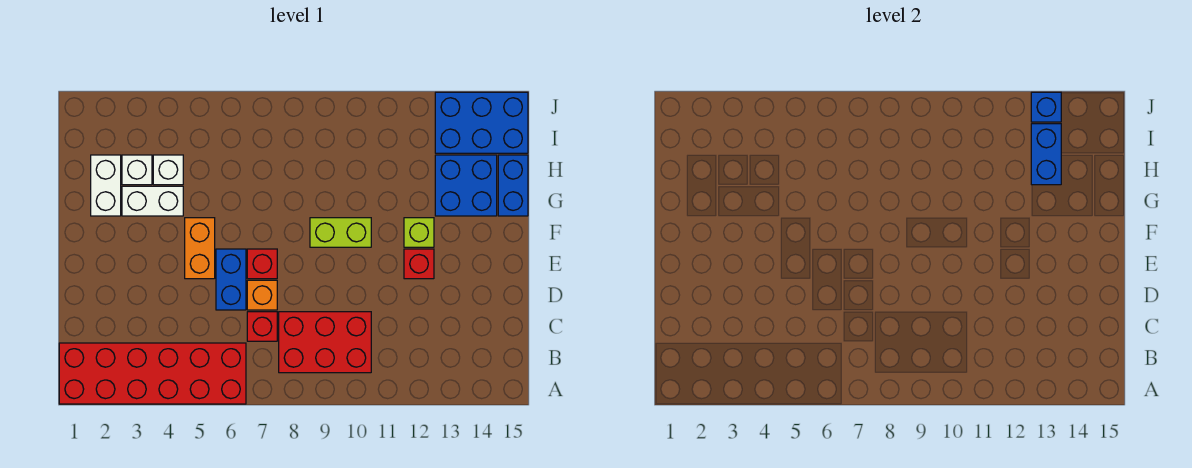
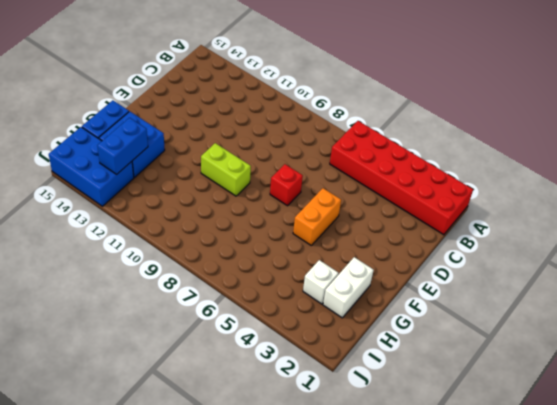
none -> red 2x3 brick [279,312,371,373]
none -> red 1x1 brick [247,312,277,341]
none -> blue 1x2 brick [216,249,246,310]

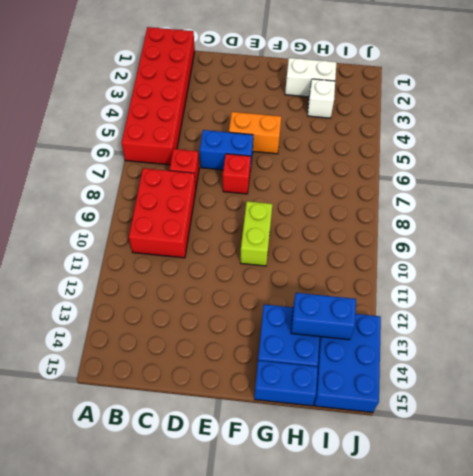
none -> orange 1x1 brick [247,280,277,310]
none -> red 1x1 brick [404,249,434,279]
none -> lime 1x1 brick [404,218,434,247]

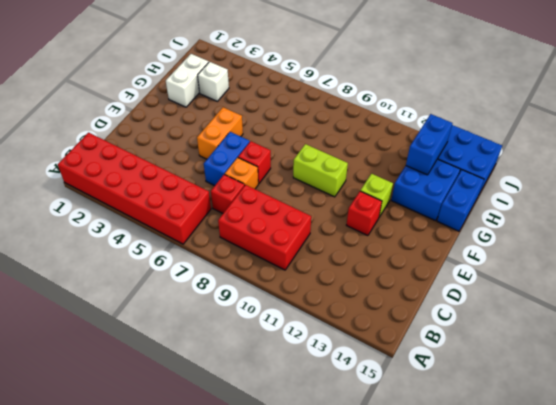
none -> white 1x2 brick [122,186,183,216]
none -> white 1x1 brick [153,155,183,185]
none -> blue 1x1 brick [1031,92,1061,122]

